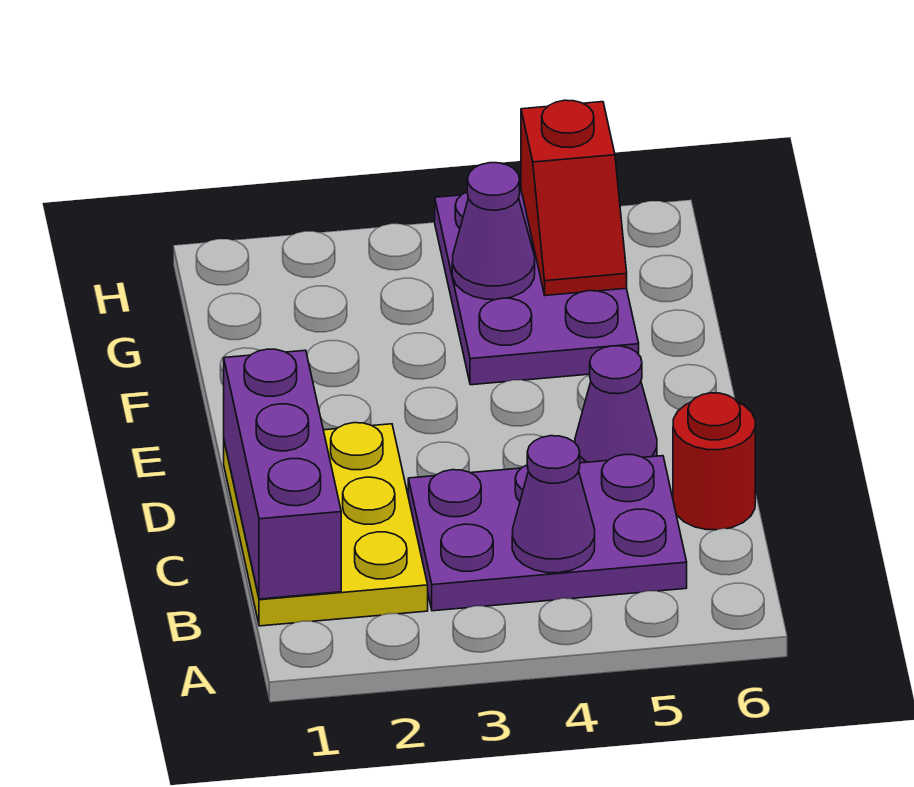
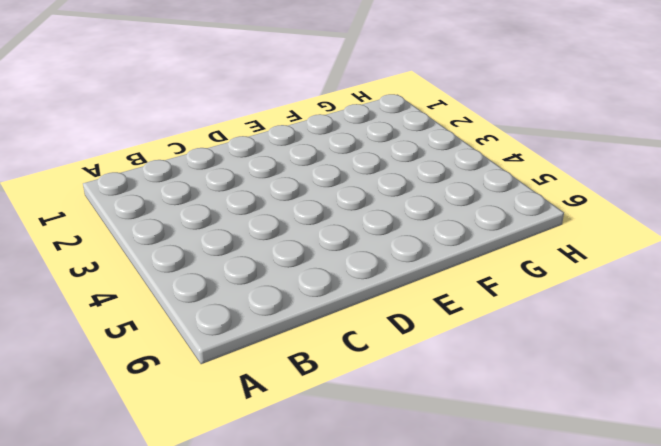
none -> yellow 2x3 plate [224,423,428,626]
none -> purple 2x3 plate [408,455,687,611]

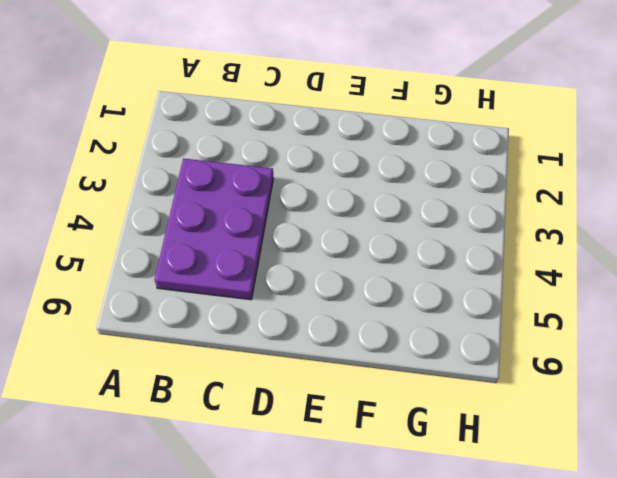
none -> yellow 2x3 plate [224,423,428,626]
none -> red 1x1 round brick [673,393,755,530]

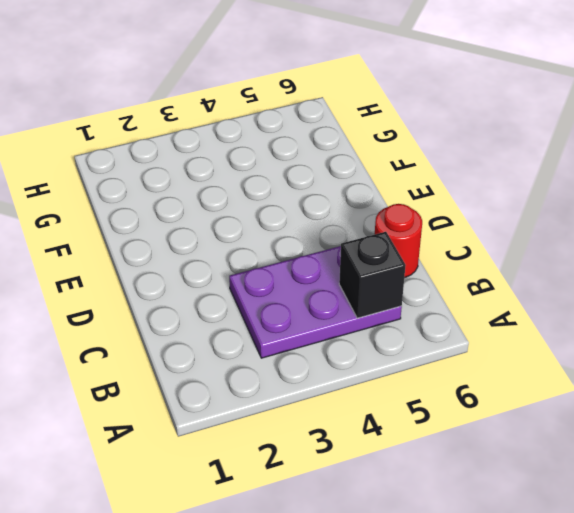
black 1x1 brick [339,232,406,318] -> none
none -> yellow 2x3 plate [224,423,428,626]
none -> purple 1x1 cone [575,346,657,463]

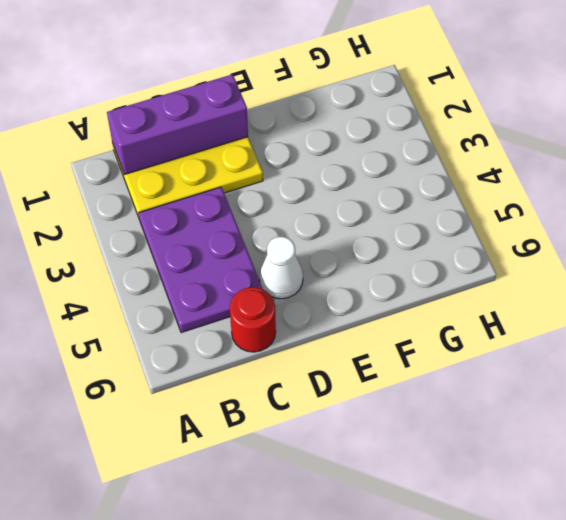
white 1x1 cone [260,237,303,299] -> purple 1x1 cone [575,346,657,463]
none -> purple 2x3 plate [435,190,639,385]
none -> purple 1x1 cone [512,436,595,573]

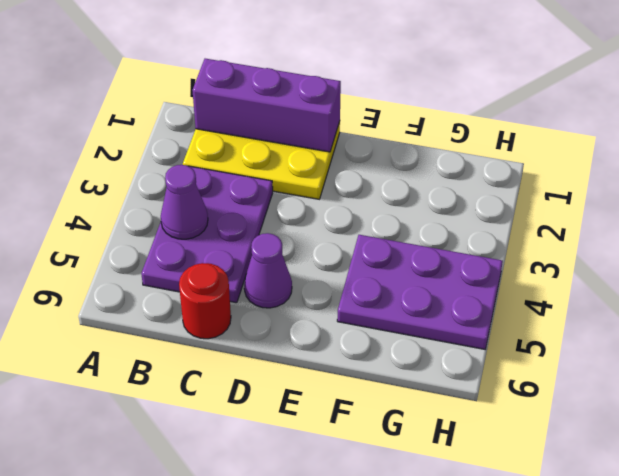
none -> purple 1x1 cone [452,163,535,300]
none -> red 1x2 slope [521,100,627,296]

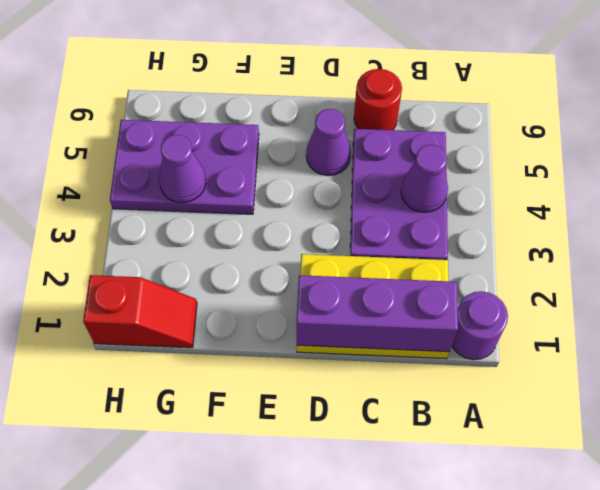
purple 1x1 round brick [452,291,508,360] -> none
red 1x2 slope [83,275,197,348] -> red 1x2 slope moved to [521,100,627,296]

